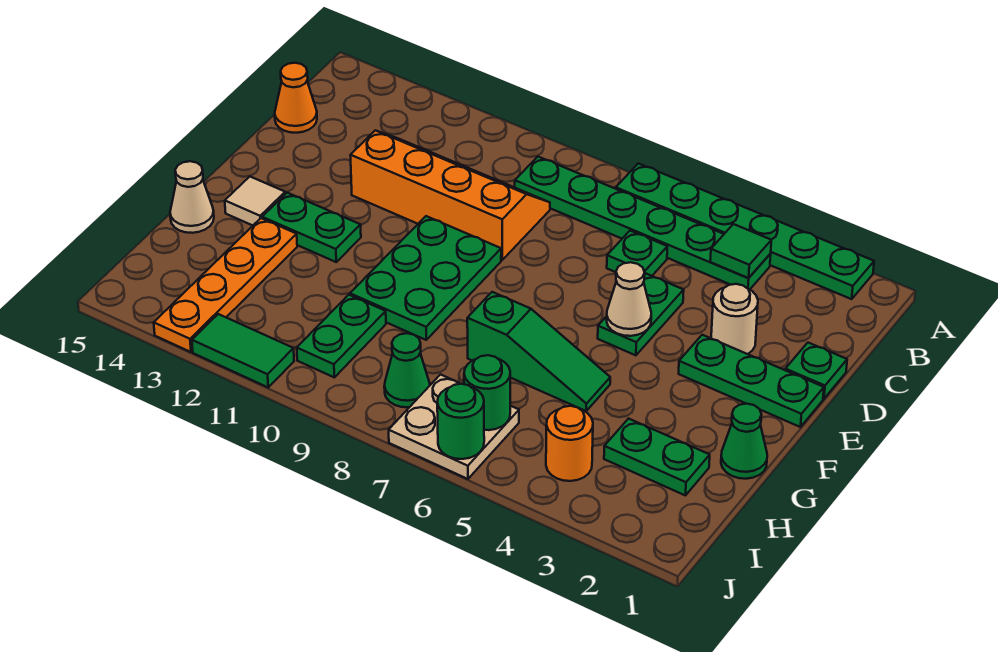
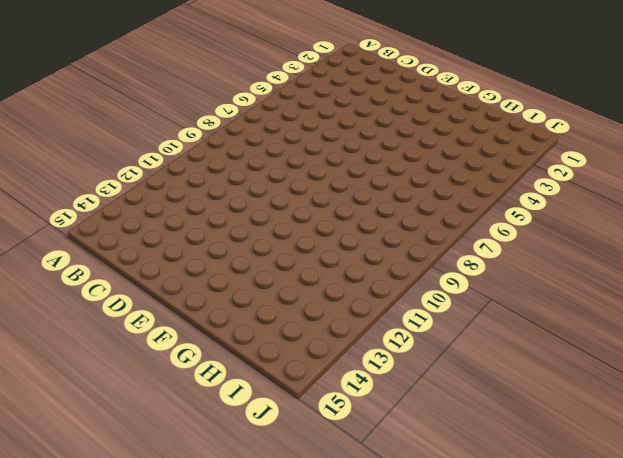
none -> green 1x6 plate [616,164,874,299]
none -> green 1x6 plate [515,157,771,290]
none -> green 1x1 plate [607,231,667,276]

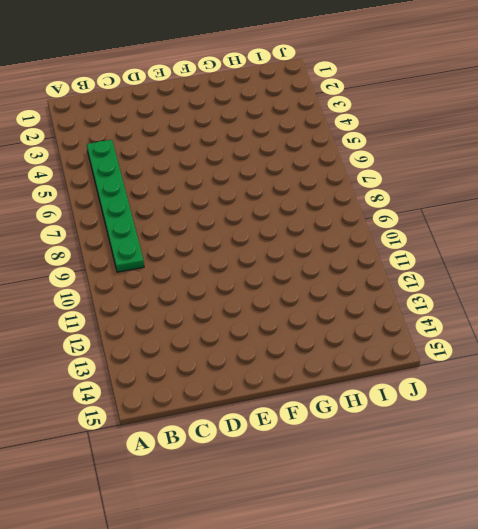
none -> green 1x6 plate [616,164,874,299]
none -> green 1x1 plate [607,231,667,276]
none -> orange 2x4 slope [350,130,550,260]

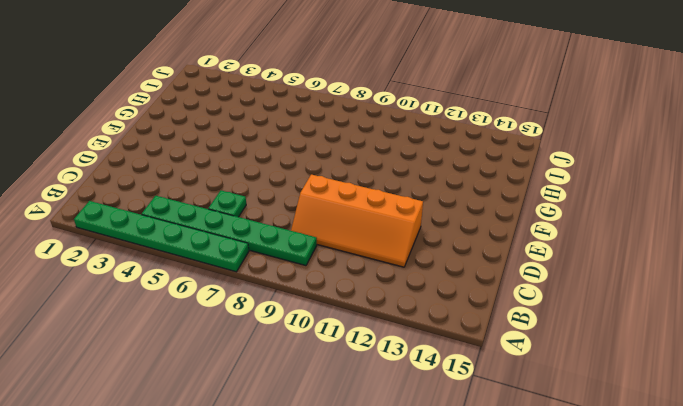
none -> orange 1x1 cone [275,63,317,133]
none -> green 1x1 plate [785,343,847,399]
none -> tan 1x1 round brick [711,284,758,354]

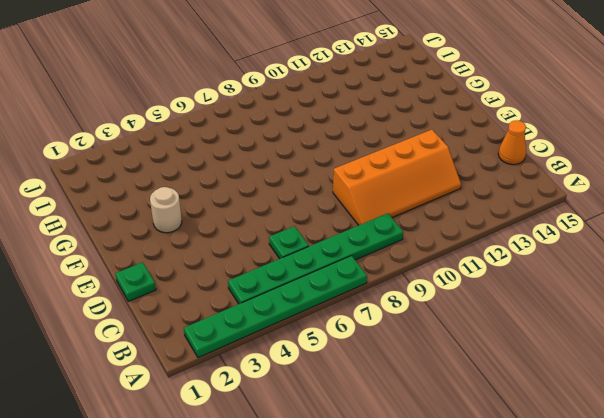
tan 1x1 round brick [150,187,182,233] -> tan 1x1 round brick moved to [711,284,758,354]
none -> green 1x2 plate [598,273,684,355]
none -> green 1x3 plate [679,335,824,427]
none -> green 2x3 plate [350,216,501,340]

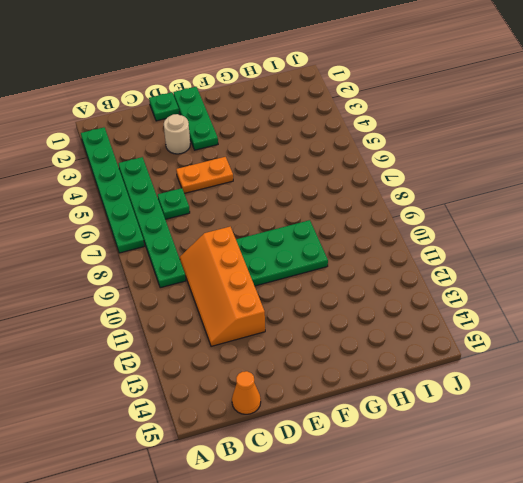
orange 1x2 plate [176,157,233,193] -> green 1x2 plate [598,273,684,355]
none -> green 1x2 plate [262,193,361,262]
none -> tan 1x1 tile [225,177,285,225]
none -> green 1x1 cone [721,404,767,479]

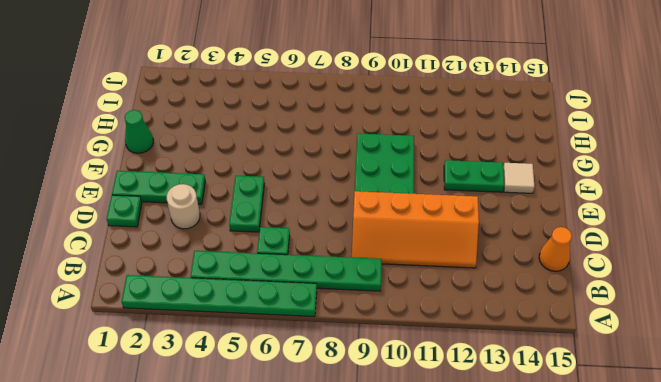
none -> green 1x3 slope [467,292,610,411]
none -> orange 1x4 plate [154,218,297,352]
none -> tan 1x1 cone [170,161,214,233]

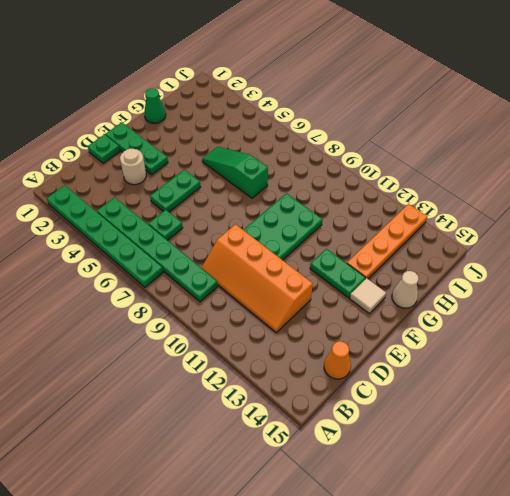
none -> green 1x2 plate [604,419,710,496]
none -> green 1x2 plate [297,295,386,377]
none -> orange 1x1 round brick [546,406,593,481]

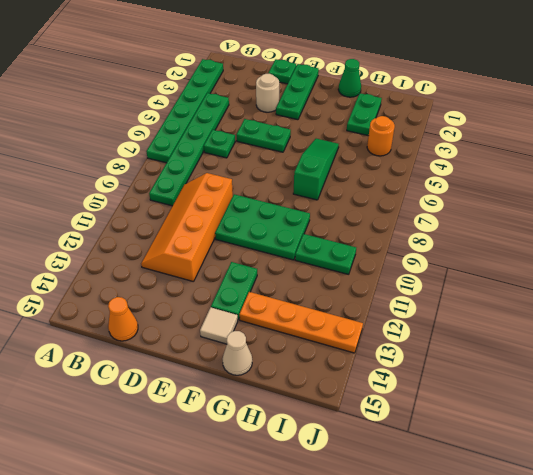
none -> tan 2x2 plate [389,375,519,479]
none -> green 1x1 cone [384,333,430,407]
none -> green 1x2 tile [192,314,294,387]

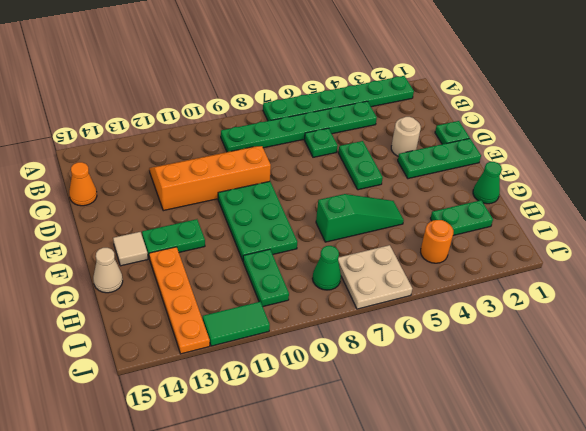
none -> green 1x1 tile [710,224,771,278]
none -> tan 1x1 cone [607,262,651,336]
none -> green 1x1 round brick [464,355,510,430]

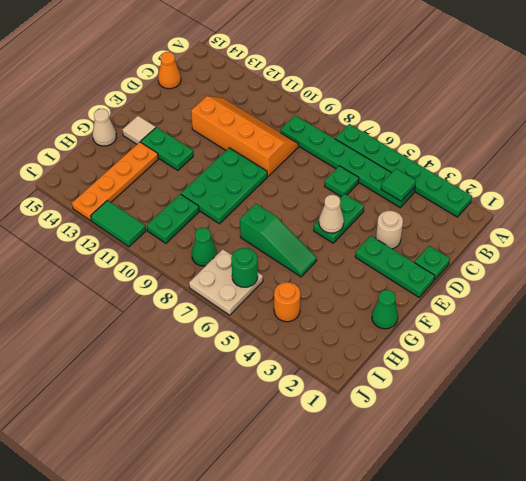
none -> green 1x2 plate [604,419,710,496]
none -> green 1x1 round brick [437,384,484,459]

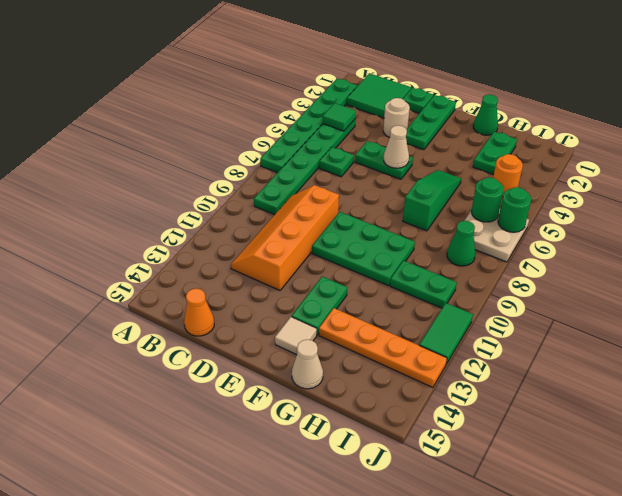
green 2x2 tile [347,73,411,118] -> none

